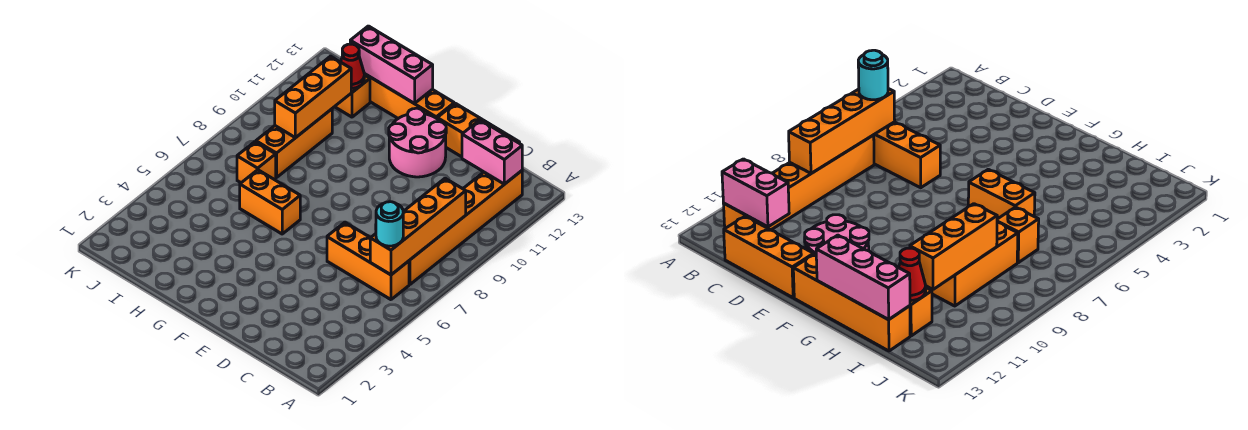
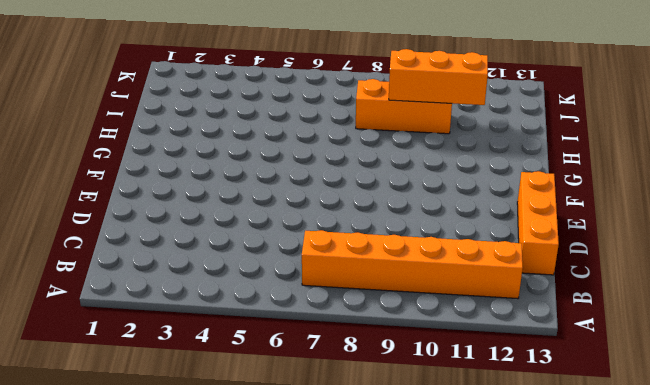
none -> orange 1x3 brick [327,222,409,300]
none -> pink 2x2 round brick [389,108,446,177]
none -> orange 1x4 brick [364,74,454,118]

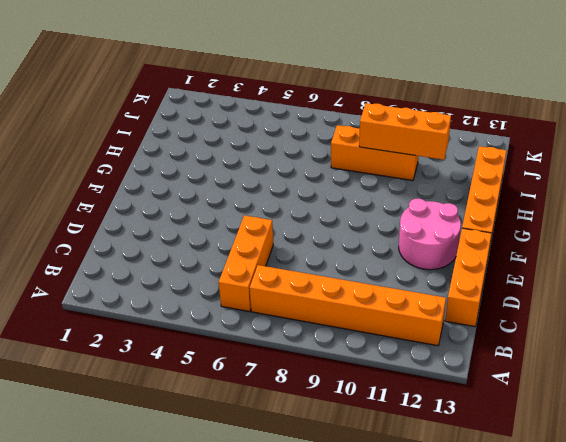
none -> orange 1x2 brick [240,170,300,234]
none -> orange 1x1 brick [237,142,276,183]
none -> orange 1x1 brick [335,75,370,117]

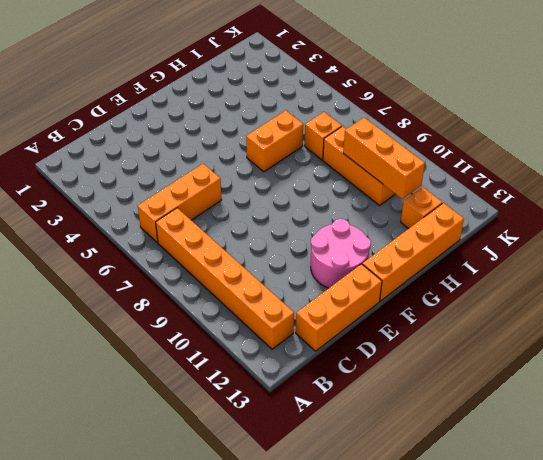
none -> orange 1x4 brick [370,178,466,275]
none -> pink 1x2 brick [462,120,522,184]
none -> pink 1x3 brick [350,26,433,103]

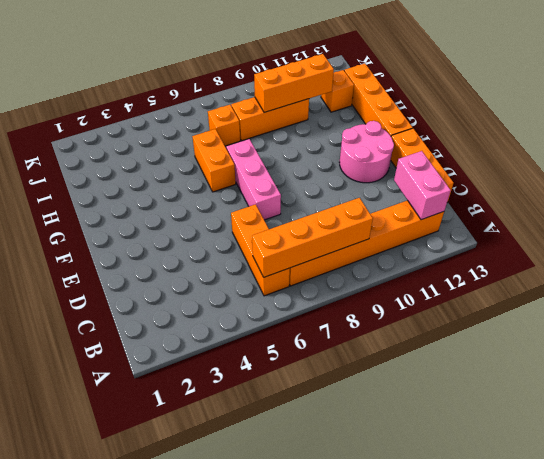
pink 1x3 brick [226,139,281,220] -> pink 1x3 brick moved to [350,26,433,103]
none -> red 1x1 cone [341,44,364,88]
none -> cyan 1x1 round brick [376,202,403,246]

